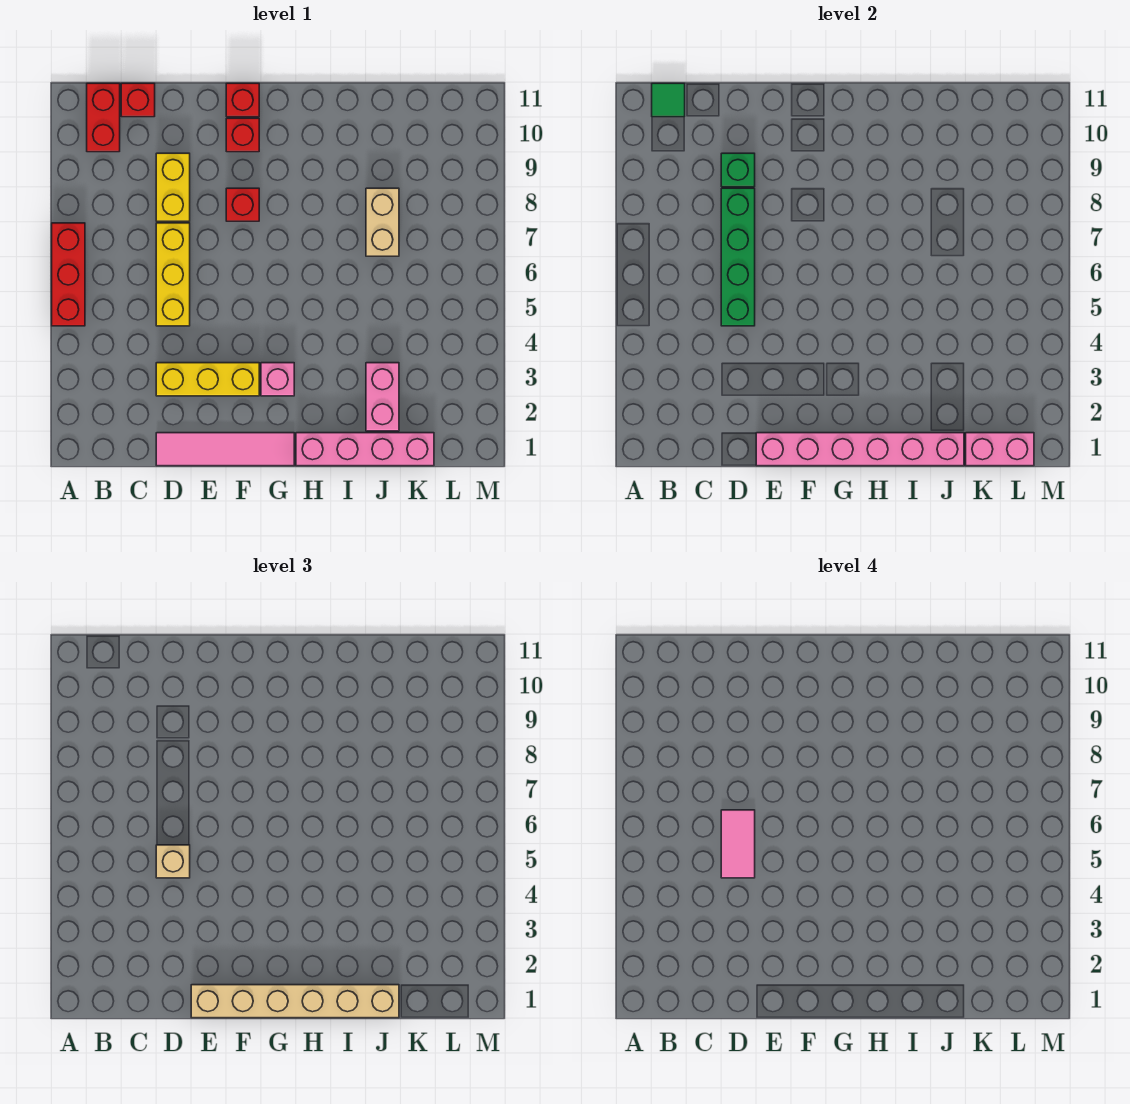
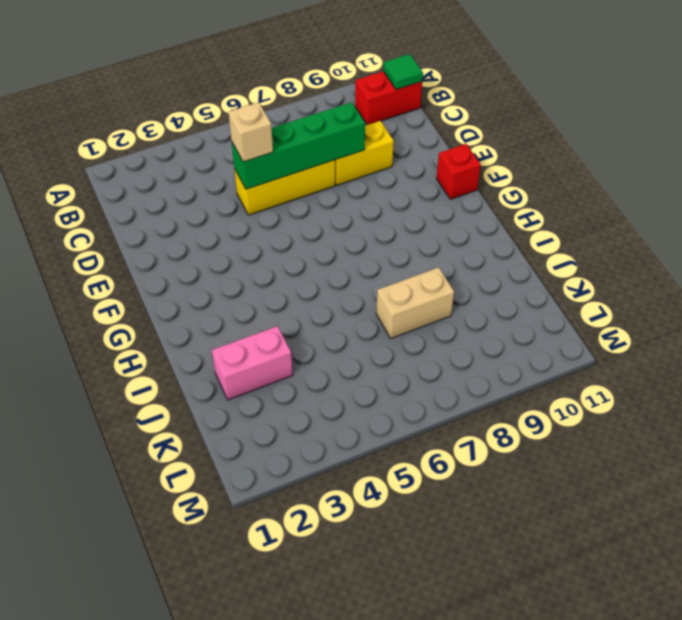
none -> red 1x3 brick [52,223,85,326]
none -> red 1x1 brick [121,83,155,117]
none -> pink 1x4 tile [156,433,294,466]

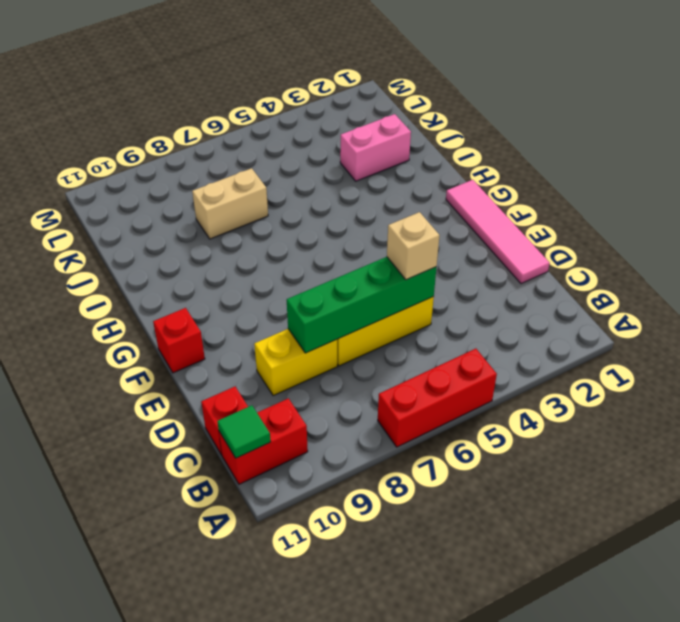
none -> yellow 1x3 brick [156,363,259,396]
none -> red 1x1 brick [226,188,259,221]
none -> red 1x1 brick [226,118,259,152]

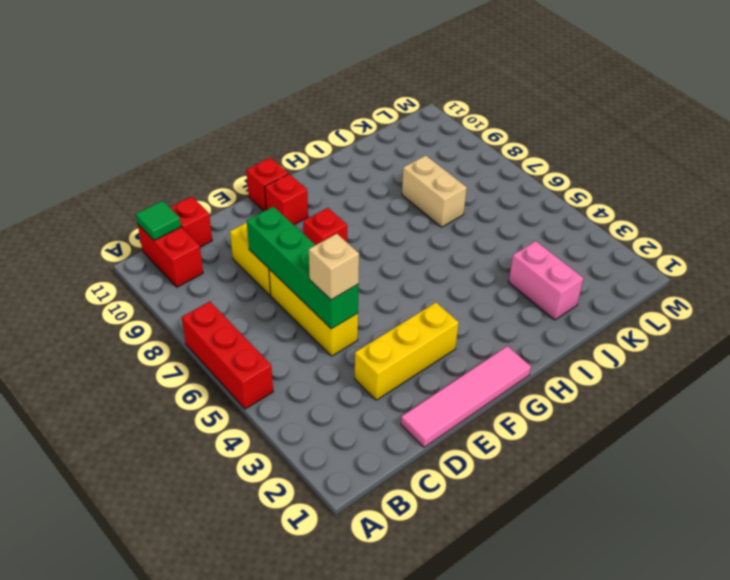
none -> pink 1x1 brick [261,363,294,396]
none -> pink 1x4 brick [296,433,434,466]
none -> green 1x1 brick [721,153,755,187]

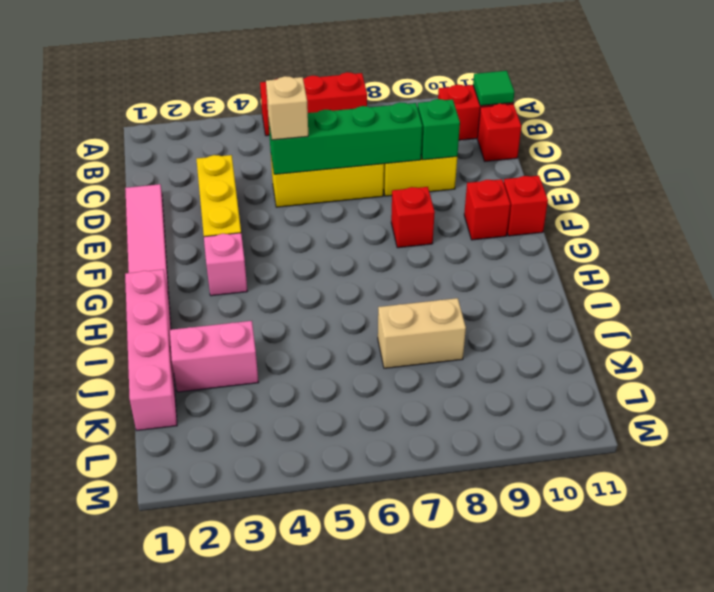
none -> pink 1x6 brick [756,433,964,466]
none -> pink 1x2 brick [966,433,1034,466]
none -> tan 1x6 brick [191,985,399,1018]

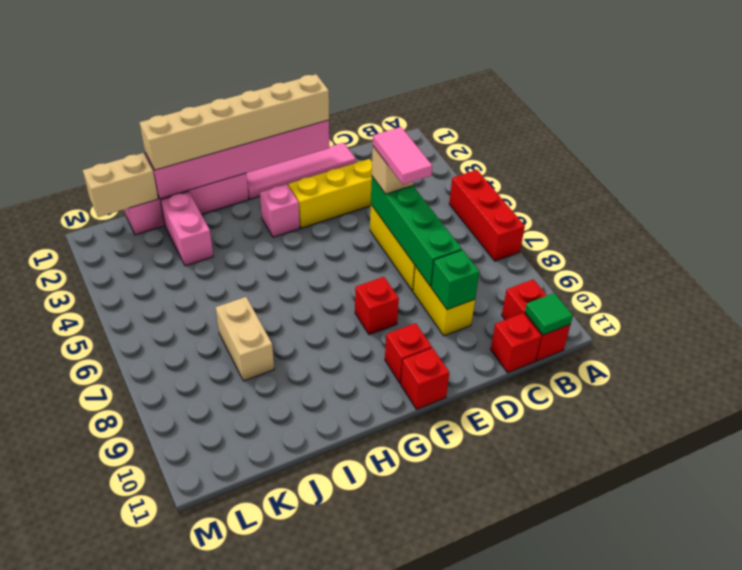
tan 1x2 brick [83,153,158,217] -> pink 1x2 brick [966,433,1034,466]

